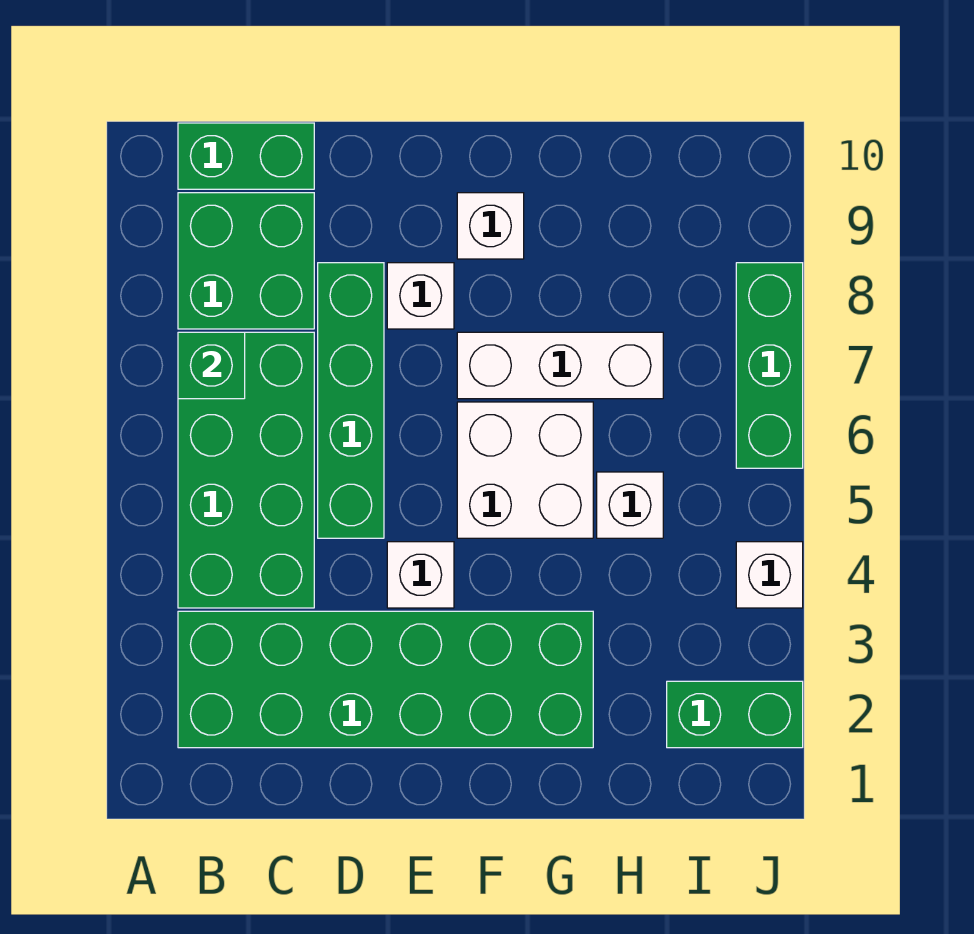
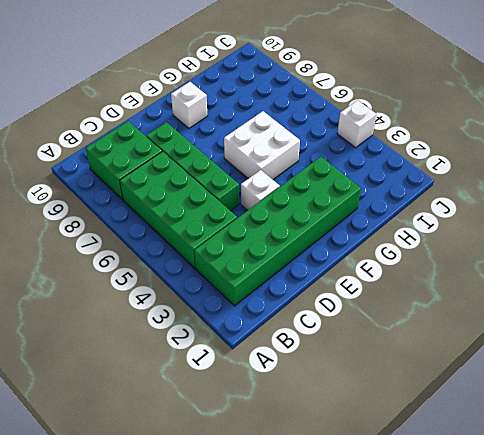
none -> green 1x2 brick [178,123,314,189]
none -> white 1x1 brick [387,263,454,329]
none -> white 1x3 brick [457,332,663,399]

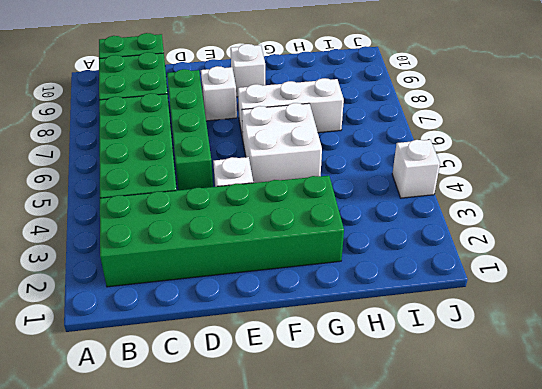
none -> white 1x1 brick [597,472,663,538]
none -> green 1x2 brick [667,681,803,748]
none -> green 1x3 brick [736,263,803,468]

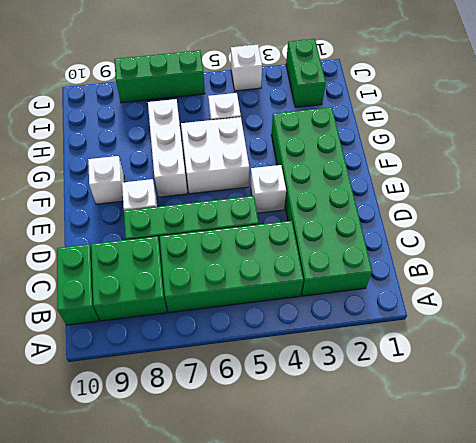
none -> green 1x1 brick [178,332,245,399]

